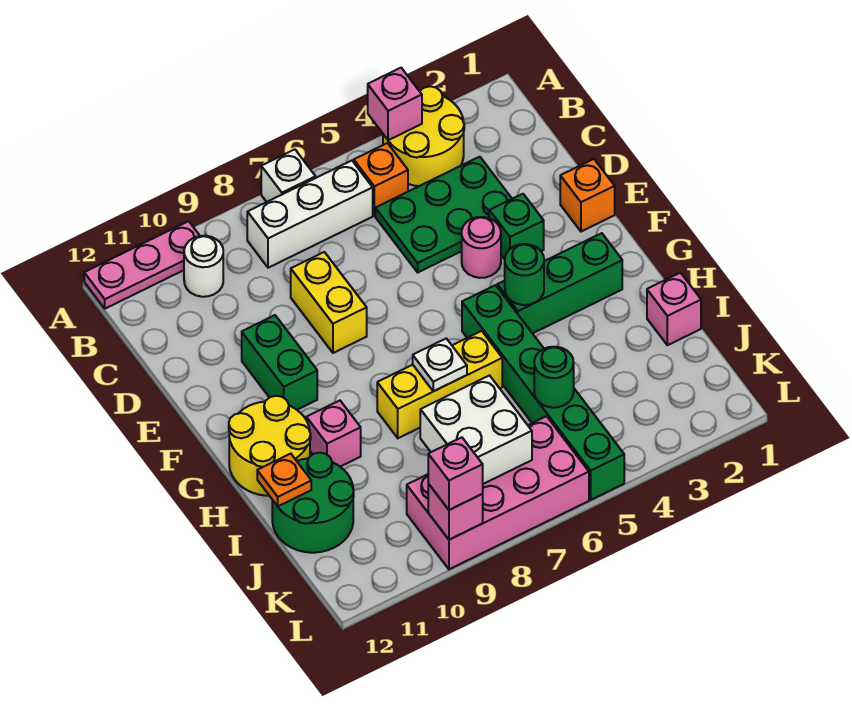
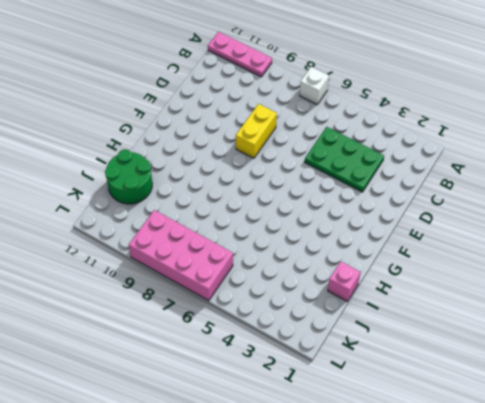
none -> yellow 2x2 round brick [383,86,464,186]
none -> orange 1x1 brick [354,143,408,216]
none -> white 1x3 brick [247,161,373,268]

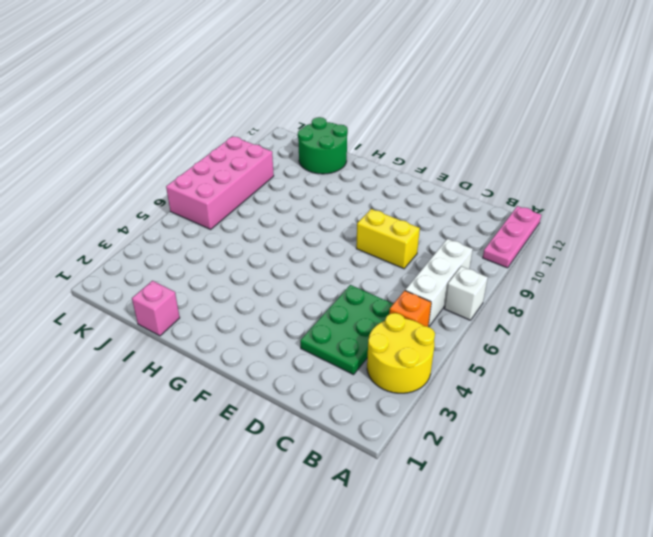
none -> white 1x1 round brick [184,236,223,297]
none -> orange 1x1 brick [560,159,615,232]
none -> green 1x1 brick [489,194,544,259]

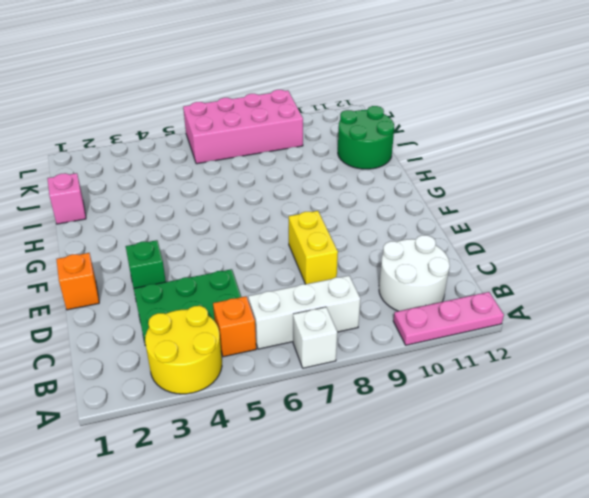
white 2x2 round brick [379,235,450,311] -> white 1x1 round brick [184,236,223,297]
none -> pink 1x1 round brick [462,217,501,278]
none -> green 1x2 brick [242,315,317,410]
none -> green 1x3 brick [497,233,622,333]

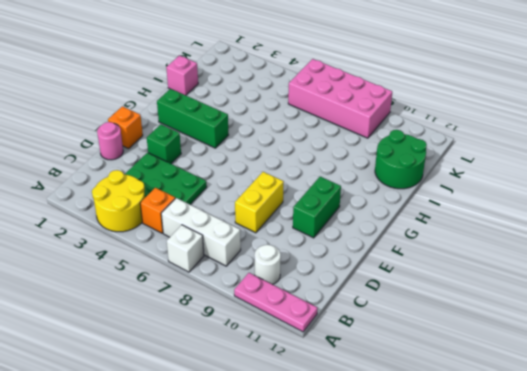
pink 1x1 round brick [97,122,123,160] -> pink 1x1 round brick moved to [462,217,501,278]
none -> green 1x6 brick [462,285,624,500]
none -> yellow 2x2 round brick [229,396,311,496]
none -> yellow 1x3 brick [377,331,502,438]

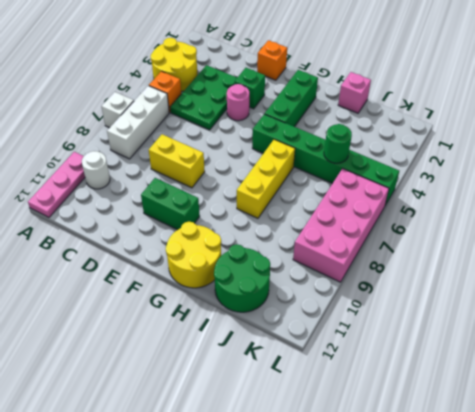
none -> pink 1x1 brick [306,401,361,467]
none -> pink 1x1 brick [368,68,422,140]
none -> green 1x1 round brick [505,244,544,305]

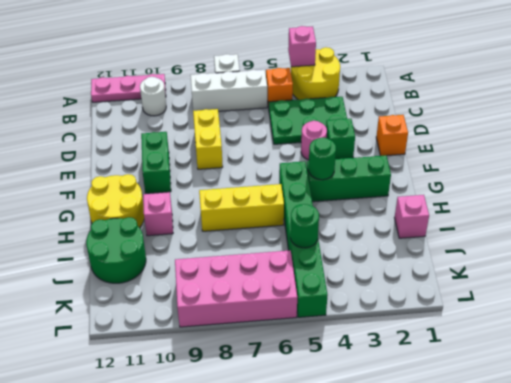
none -> white 1x1 plate [413,339,467,391]
none -> orange 1x1 plate [257,454,311,506]
none -> white 2x2 brick [420,376,532,484]

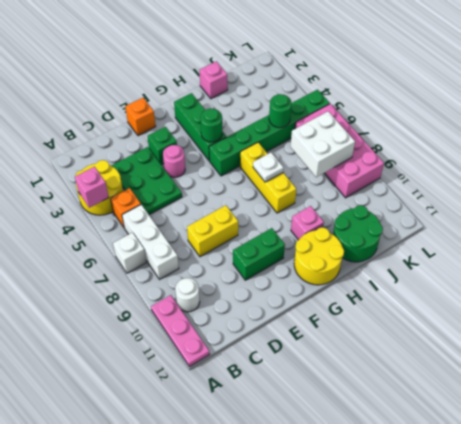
none -> orange 1x1 plate [257,454,311,506]
none -> pink 1x1 brick [428,484,483,540]
none -> pink 1x1 brick [428,437,483,510]

